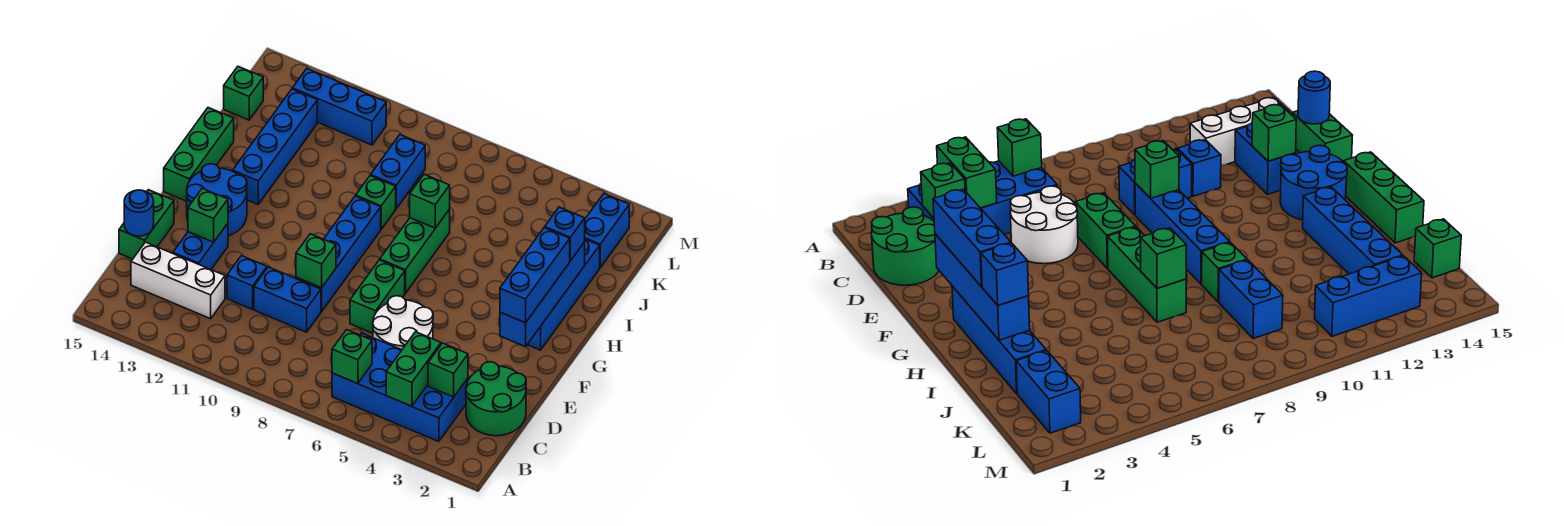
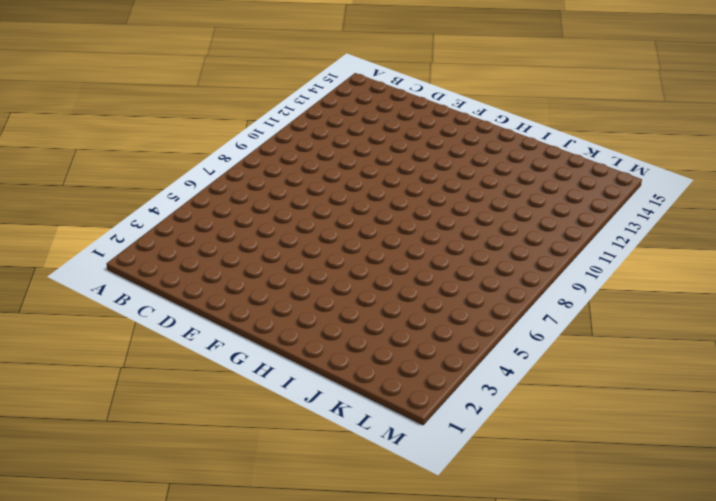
none -> blue 2x4 brick [332,333,468,442]
none -> green 2x2 round brick [466,362,526,436]
none -> white 1x3 brick [131,242,225,319]
none -> white 2x2 round brick [373,296,433,350]

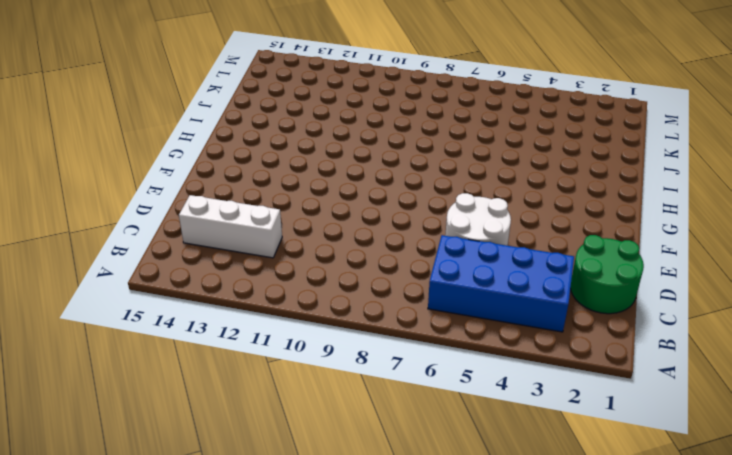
none -> blue 1x2 brick [254,267,321,332]
none -> blue 1x1 brick [227,256,267,309]
none -> blue 1x2 brick [173,223,228,269]
none -> green 1x2 brick [119,190,174,259]

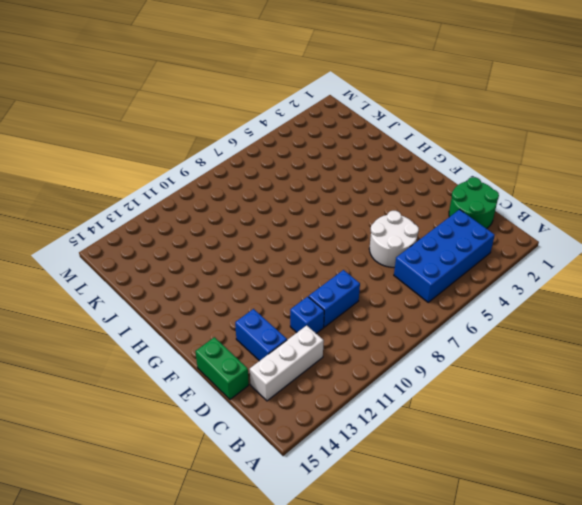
none -> green 1x2 brick [350,260,405,333]
none -> blue 1x4 brick [296,196,381,312]
none -> blue 2x2 round brick [187,164,247,236]
none -> blue 1x4 brick [527,239,600,350]

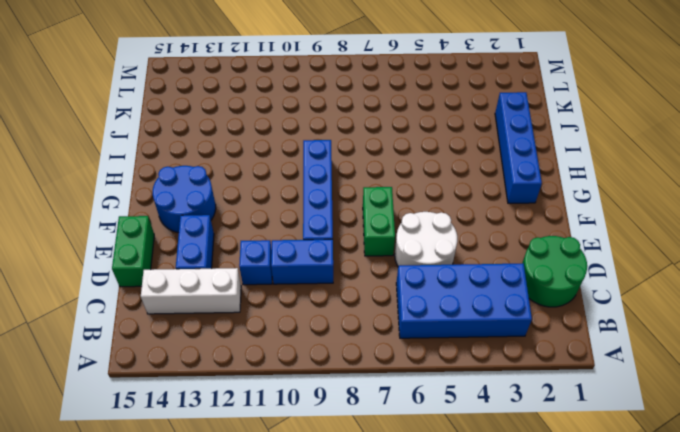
none -> green 1x3 brick [380,209,450,293]
none -> green 1x3 brick [164,108,234,201]
none -> blue 1x4 brick [233,89,317,204]
none -> green 1x1 brick [356,176,396,229]

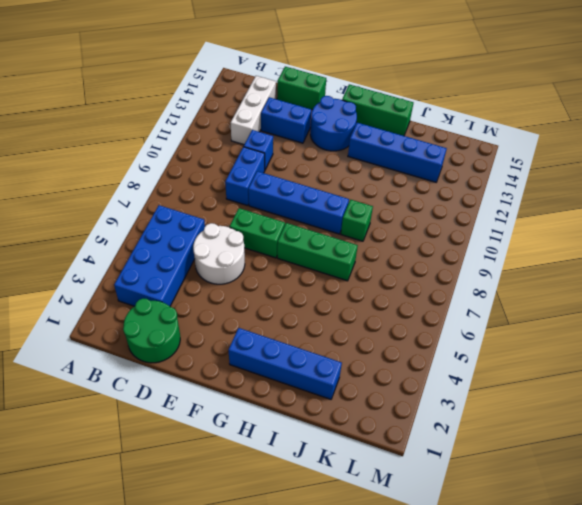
none -> blue 1x2 brick [371,135,425,209]
none -> blue 1x2 brick [585,194,629,268]
none -> green 1x1 brick [224,67,263,120]
none -> blue 1x3 brick [292,69,386,145]

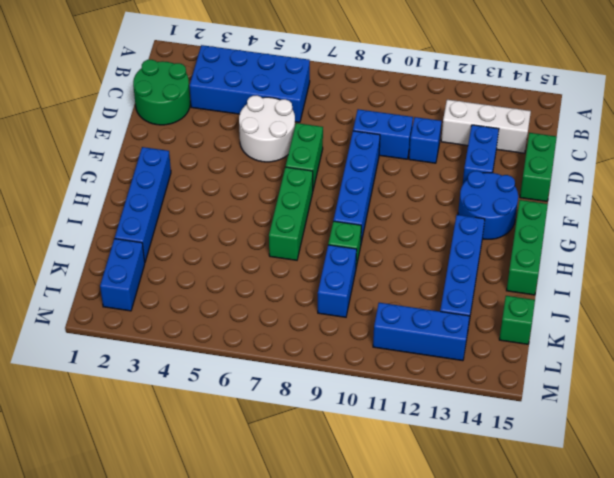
none -> green 1x2 brick [386,332,441,406]
none -> green 1x1 brick [332,330,372,384]
none -> green 1x1 brick [428,343,468,397]
none -> blue 1x1 round brick [124,190,154,236]

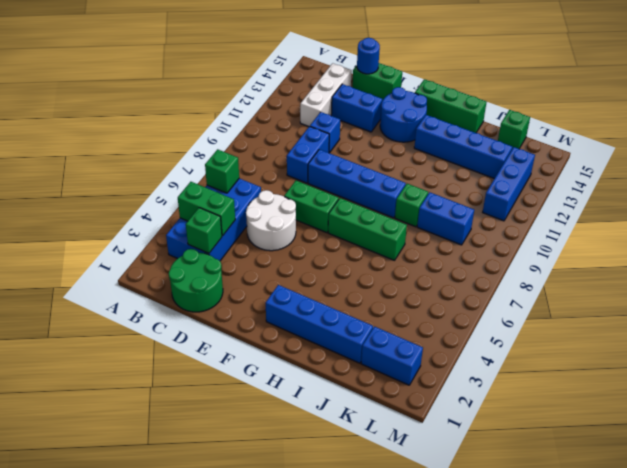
none -> green 1x1 brick [296,234,336,288]
none -> green 1x1 brick [188,188,228,242]
none -> blue 1x4 brick [500,242,585,347]
none -> green 1x1 brick [410,174,450,228]

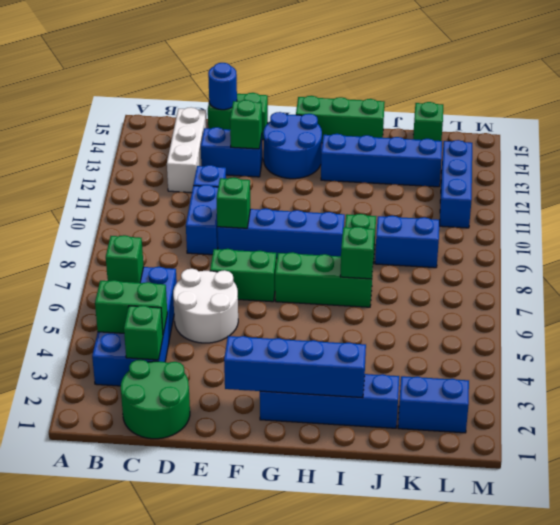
none -> blue 1x3 brick [500,228,570,323]
none -> blue 1x1 brick [545,207,585,261]

